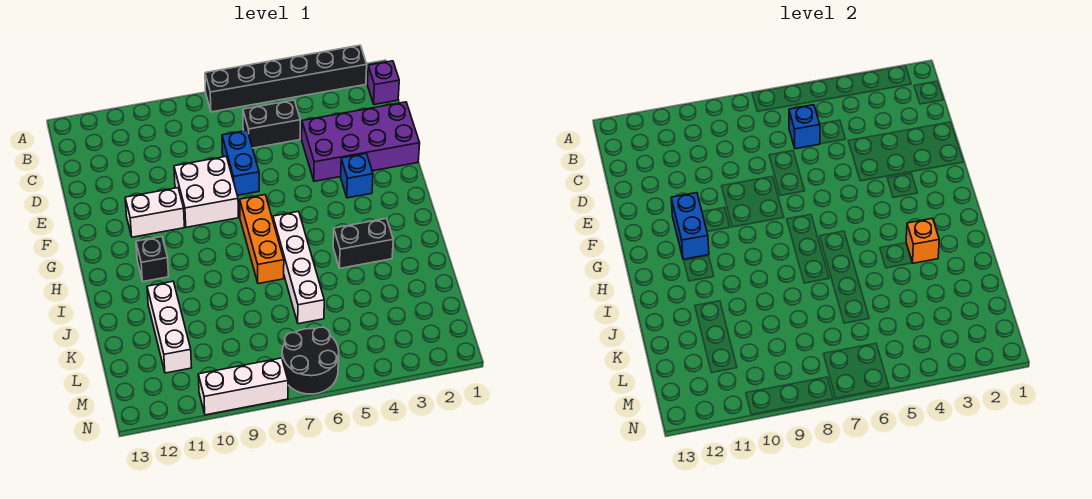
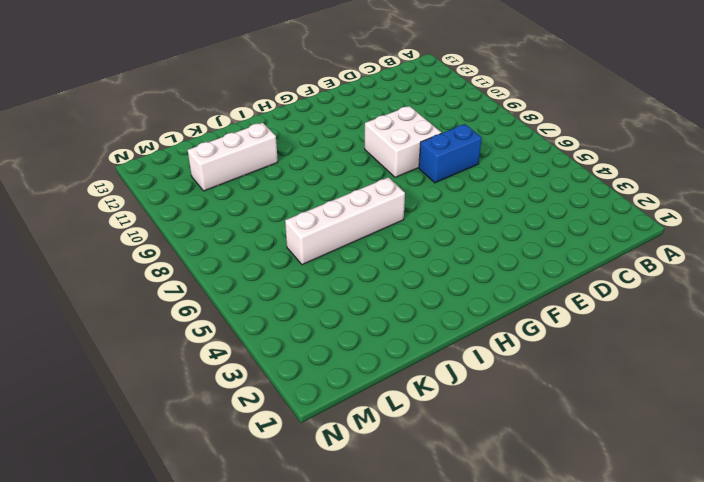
none -> black 1x6 brick [205,45,367,112]
none -> purple 1x1 brick [367,61,399,104]
none -> black 1x2 brick [243,100,300,148]

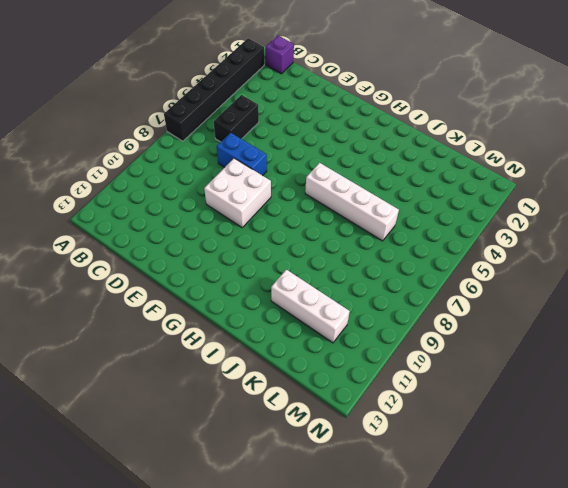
none -> purple 2x4 brick [302,102,420,181]
none -> blue 1x1 brick [341,154,373,198]
none -> white 1x2 brick [125,188,184,237]

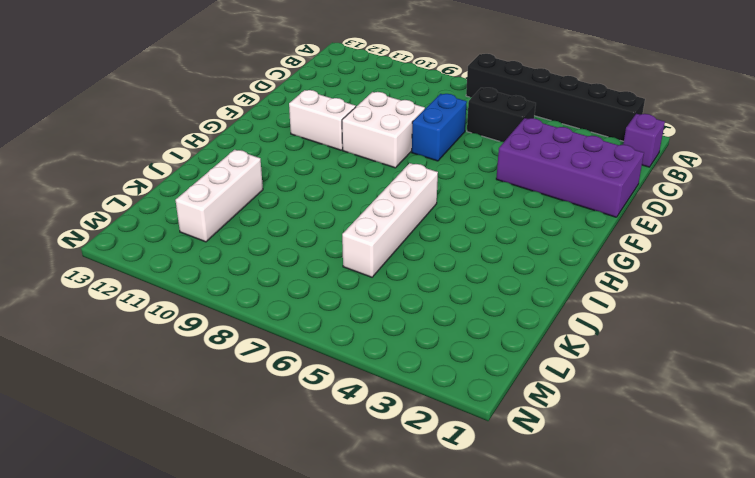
none -> blue 1x1 brick [341,154,373,198]
none -> orange 1x3 brick [240,195,284,284]
none -> black 1x1 brick [136,237,169,282]

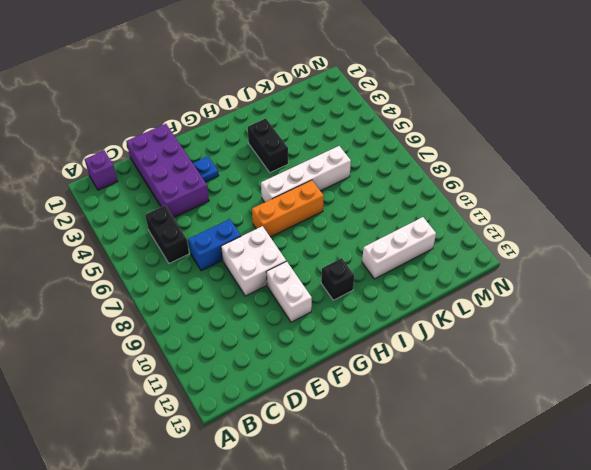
blue 1x1 plate [193,156,219,182] -> blue 1x1 brick [341,154,373,198]
none -> black 1x6 brick [205,45,367,112]
none -> black 2x2 round brick [282,327,339,394]
none -> white 1x3 brick [198,358,288,415]

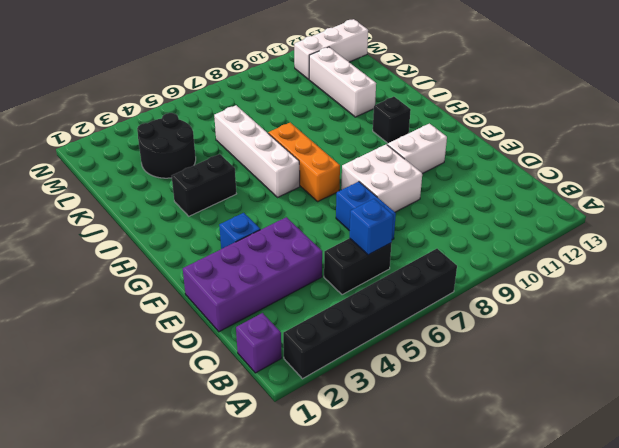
black 2x2 round brick [137,113,196,178] -> black 2x2 round brick moved to [282,327,339,394]
white 1x3 brick [294,19,368,79] -> white 1x3 brick moved to [198,358,288,415]
none -> blue 1x2 brick [671,193,709,259]
none -> orange 1x1 brick [906,218,939,263]

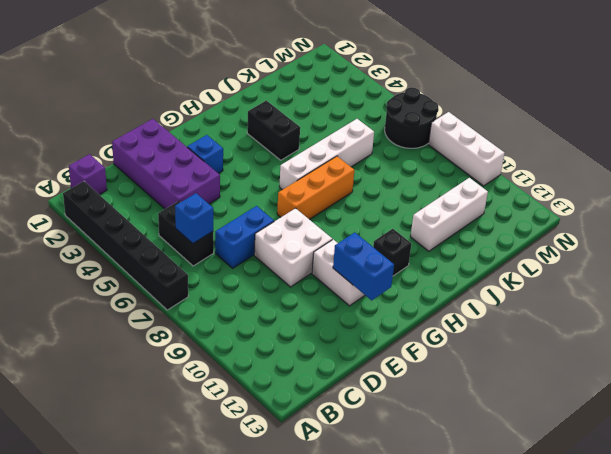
blue 1x2 brick [333,232,394,300] -> blue 1x2 brick turned to [671,193,709,259]
none -> orange 1x1 brick [906,218,939,263]

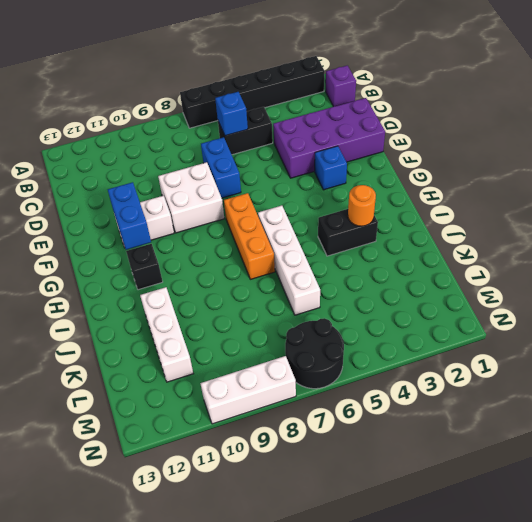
orange 1x1 round brick [348,185,376,226] -> orange 1x1 brick [906,218,939,263]

